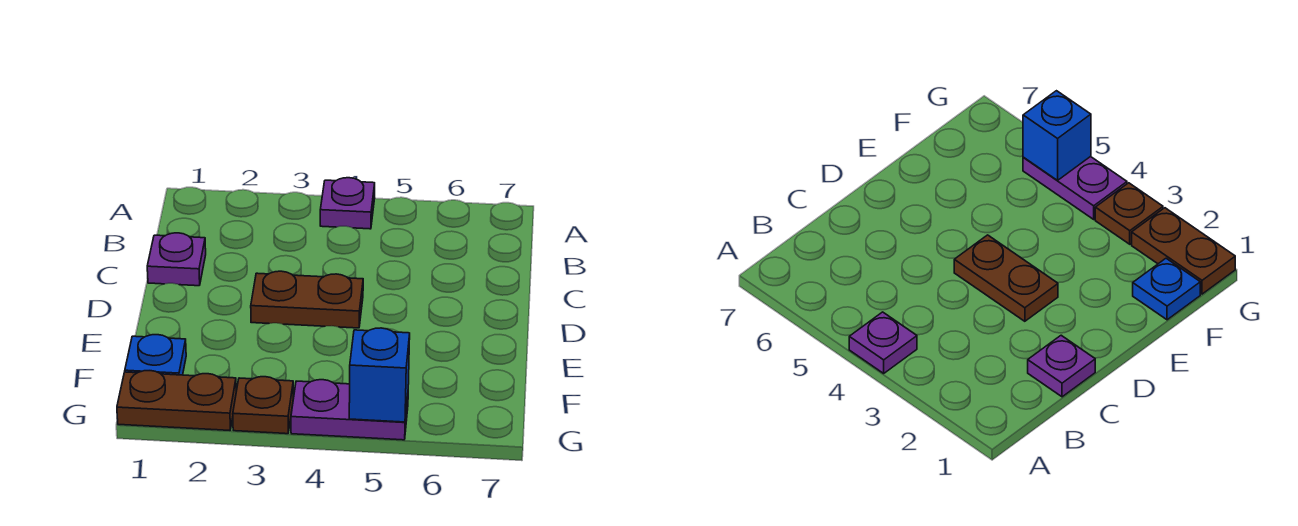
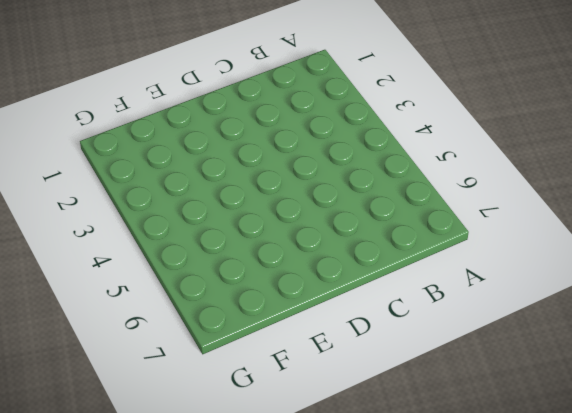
none -> purple 1x1 plate [320,178,375,229]
none -> purple 1x1 plate [147,233,206,286]

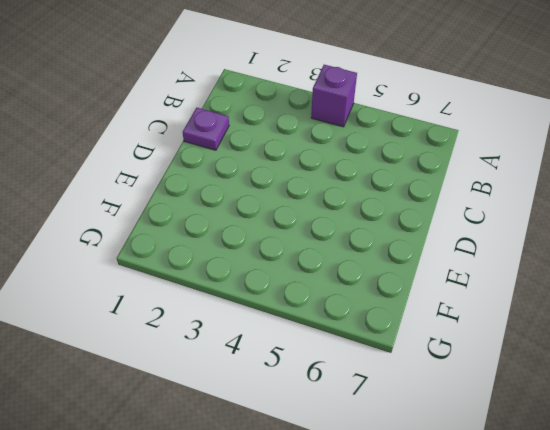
purple 1x1 brick [311,65,357,127] -> purple 1x1 plate [320,178,375,229]
none -> brown 1x2 plate [251,271,363,328]
none -> blue 1x1 plate [125,335,186,375]

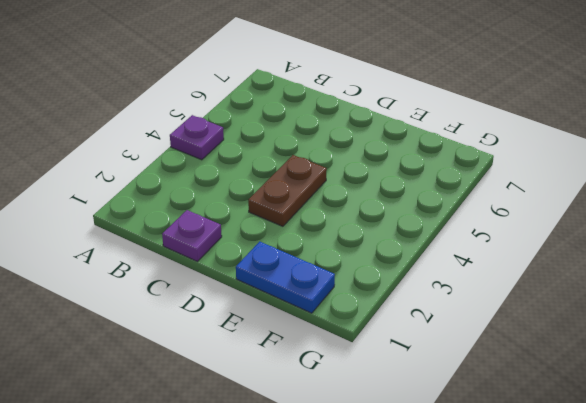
blue 1x2 plate [236,242,335,313] -> blue 1x1 plate [125,335,186,375]
none -> brown 1x2 plate [117,371,236,430]
none -> brown 1x1 plate [233,377,293,434]

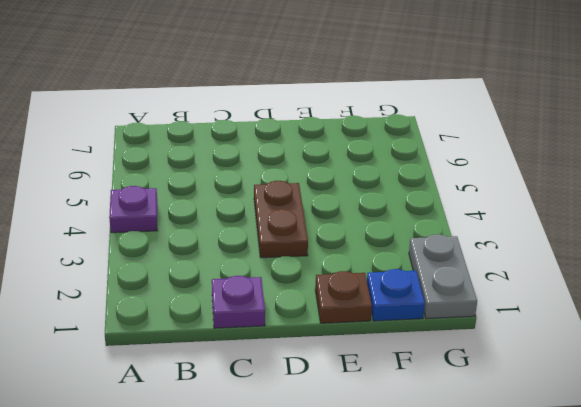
brown 1x1 plate [315,271,372,323] -> brown 1x1 plate moved to [233,377,293,434]
grey 1x2 plate [409,234,477,319] -> brown 1x2 plate [117,371,236,430]
none -> purple 1x2 plate [291,380,408,440]
none -> blue 1x1 brick [349,328,410,422]

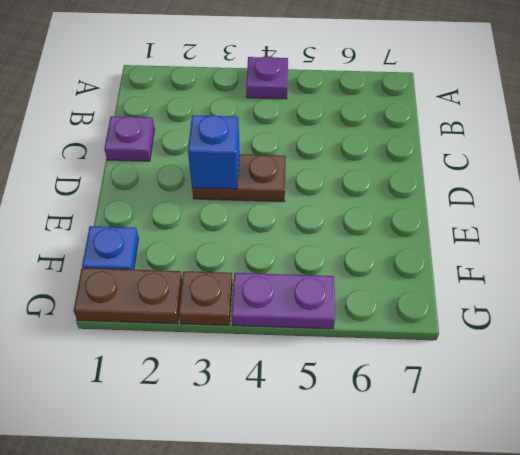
blue 1x1 brick [188,115,240,189] -> blue 1x1 brick moved to [349,328,410,422]

